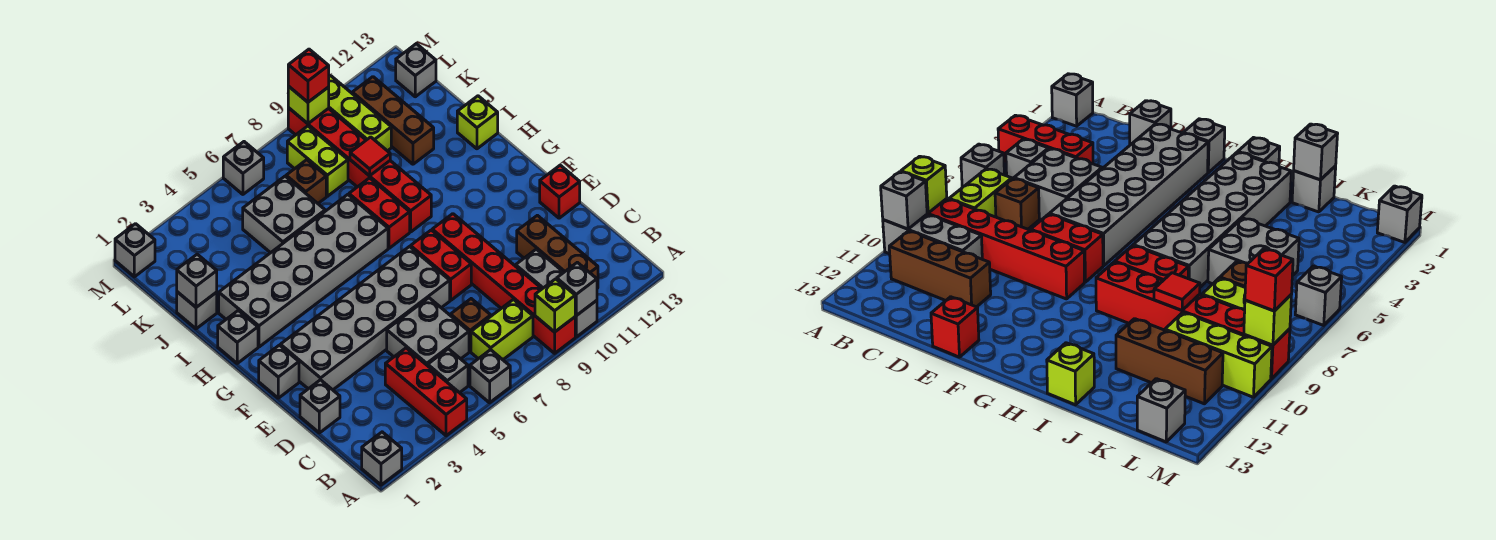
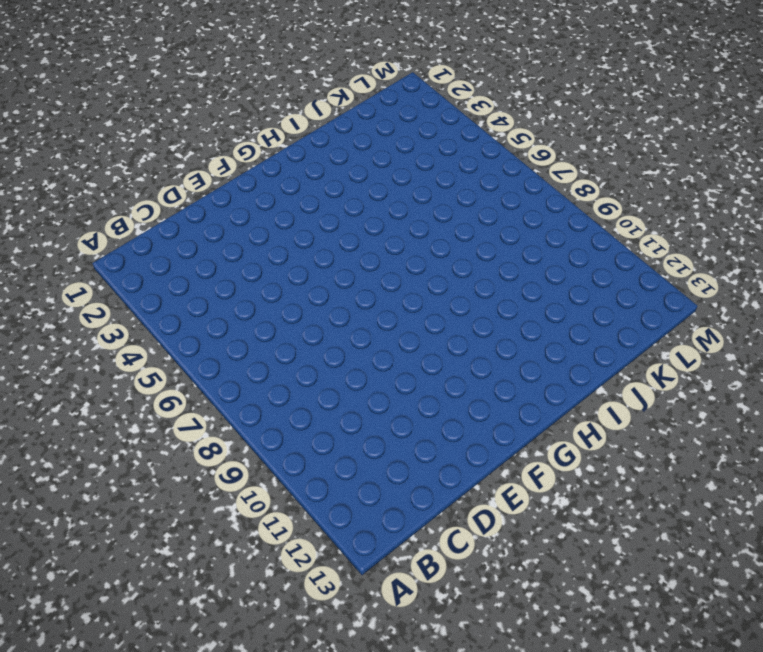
none -> grey 1x1 brick [362,432,402,485]
none -> red 1x3 brick [385,348,467,436]
none -> grey 1x1 brick [470,350,510,403]
none -> red 1x6 brick [432,214,575,353]

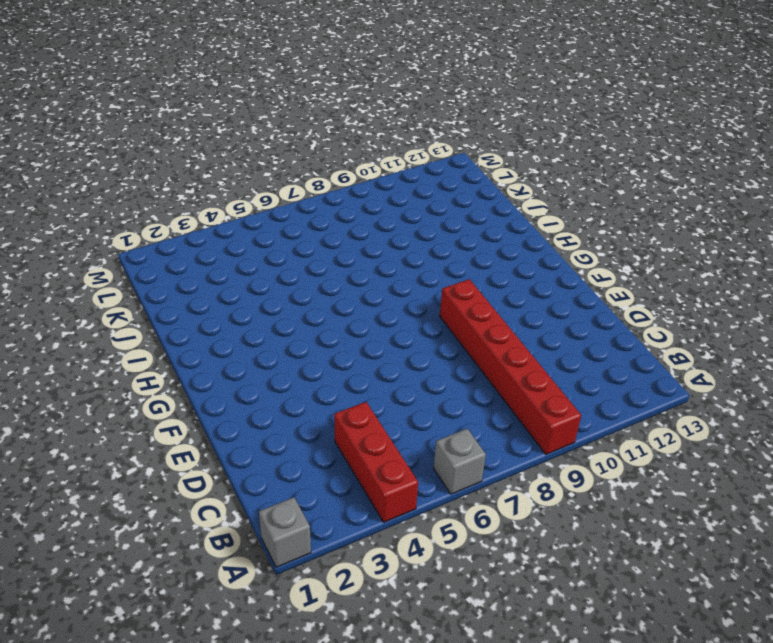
none -> grey 1x3 brick [516,249,597,337]
none -> grey 1x1 brick [428,349,468,393]
none -> lime 1x2 brick [471,300,533,360]
none -> brown 1x3 brick [517,215,598,288]

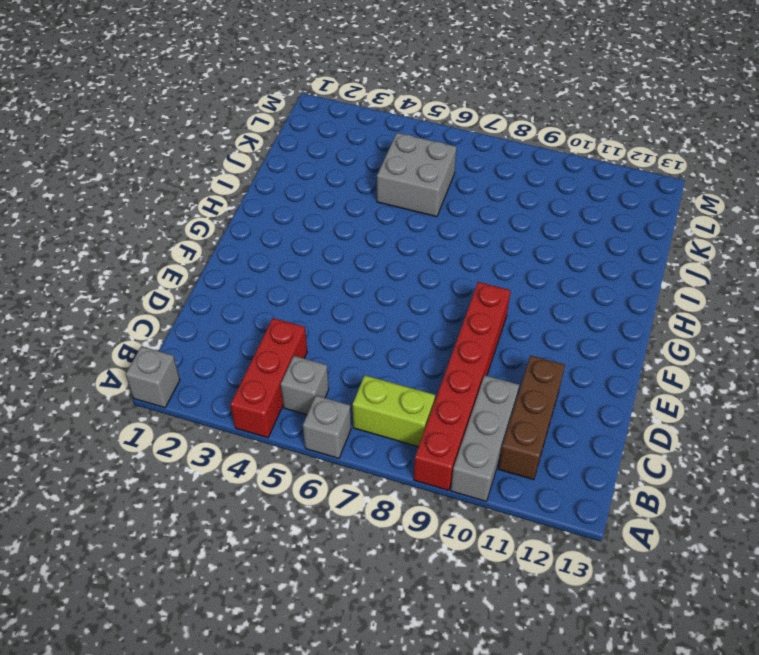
none -> grey 2x2 brick [387,298,469,366]
none -> brown 1x1 brick [451,299,491,352]
none -> grey 1x1 brick [300,380,340,433]
none -> grey 2x6 brick [280,247,450,390]

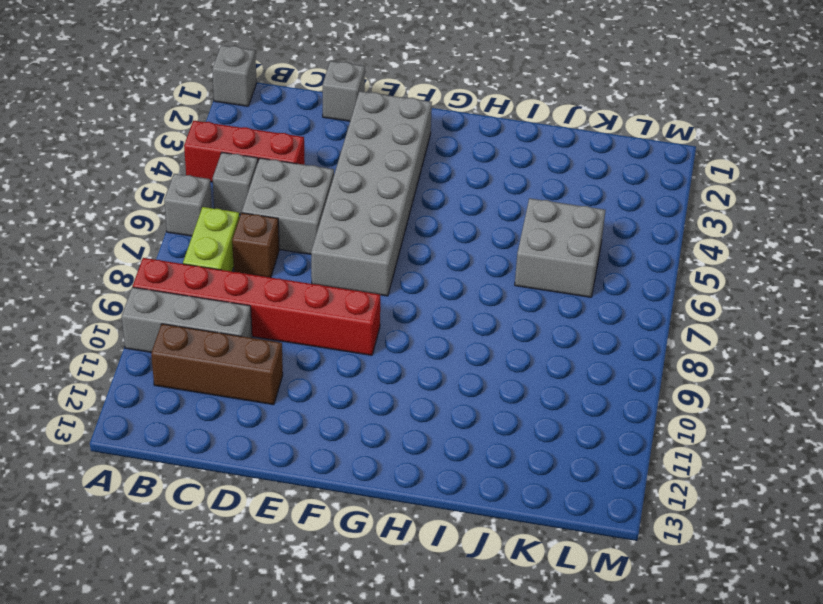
none -> red 1x2 brick [411,230,471,300]
none -> red 1x1 brick [540,165,580,218]
none -> grey 1x1 brick [259,345,299,398]
none -> grey 1x1 brick [218,310,258,363]

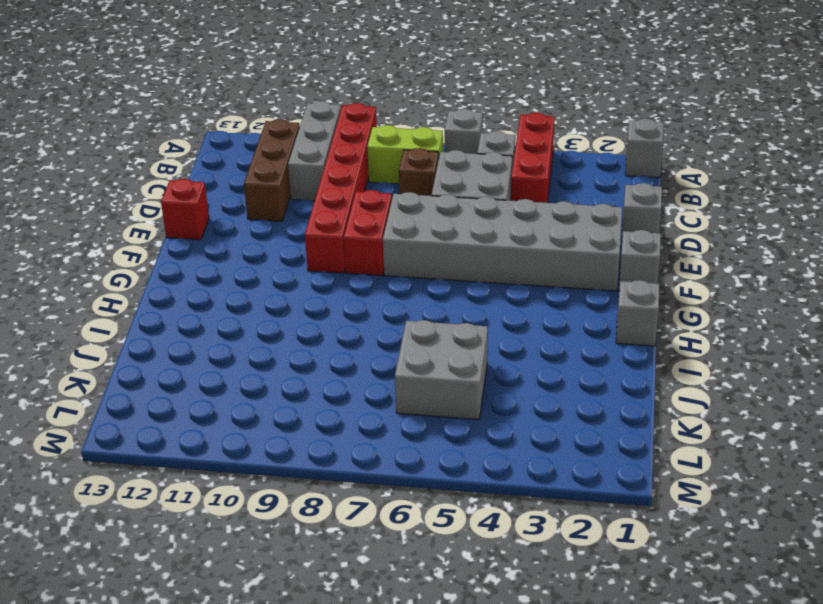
none -> grey 2x6 brick [219,195,388,347]
none -> red 1x2 brick [349,178,410,248]
none -> red 1x6 brick [288,108,431,232]
none -> lime 1x1 brick [457,96,498,149]

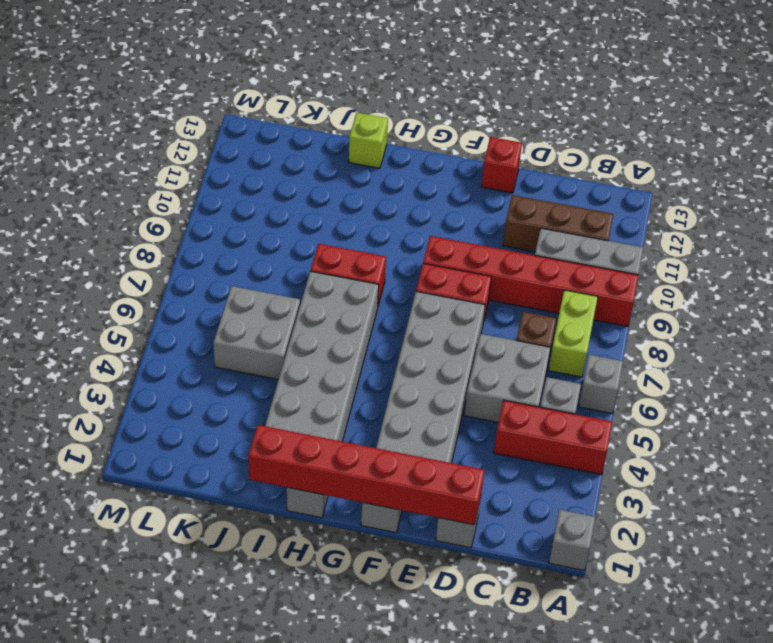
red 1x6 brick [248,425,484,525] -> red 1x6 brick moved to [288,108,431,232]
none -> grey 1x1 brick [177,292,217,329]
none -> brown 1x3 brick [352,77,434,164]
none -> brown 1x1 brick [286,160,326,203]
none -> lime 1x2 brick [287,126,348,196]

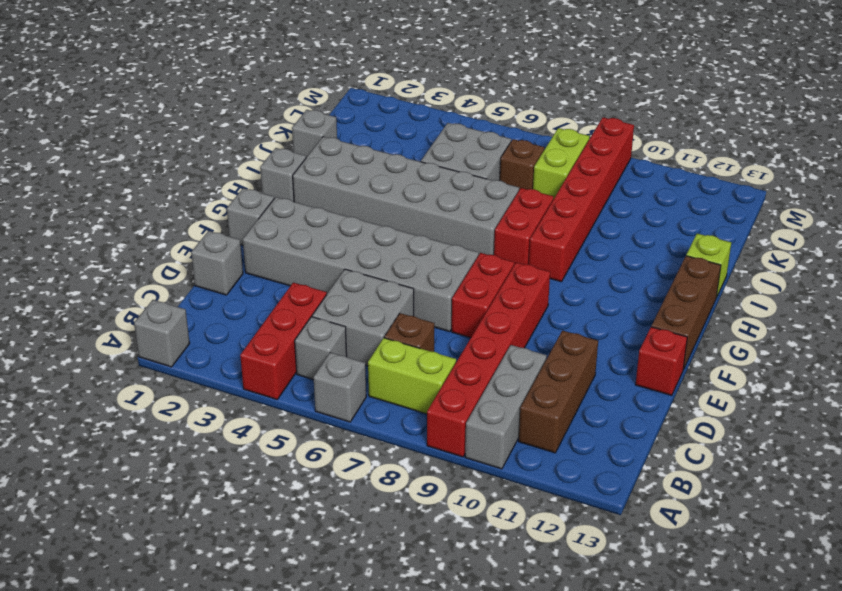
brown 1x3 brick [651,256,721,370] -> brown 1x3 brick moved to [352,77,434,164]
none -> lime 1x3 brick [329,76,391,151]
none -> grey 1x1 brick [396,44,436,97]
none -> grey 1x1 brick [115,224,155,277]
none -> grey 1x1 brick [223,142,264,194]

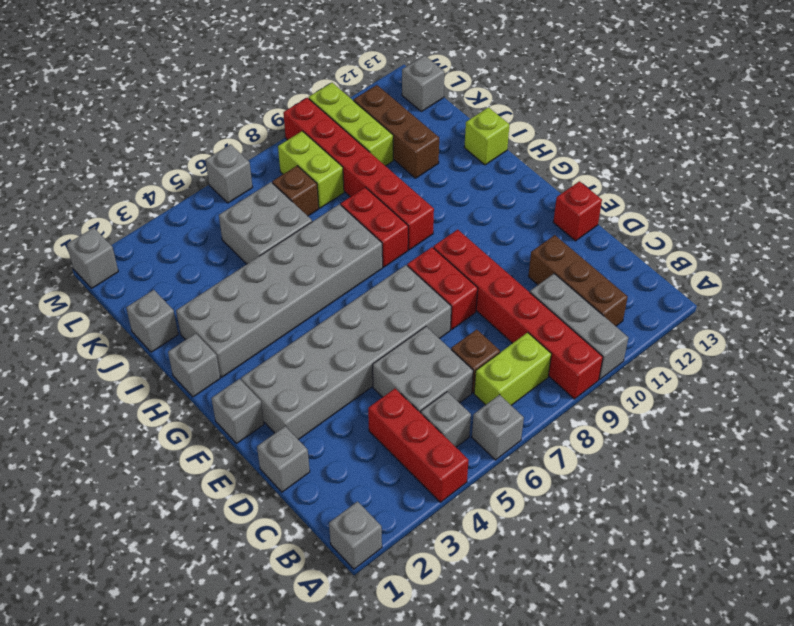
none -> lime 1x1 brick [535,279,575,332]
none -> grey 1x1 brick [557,262,597,316]
none -> grey 1x1 brick [177,254,217,307]
none -> red 1x1 tile [350,137,390,176]

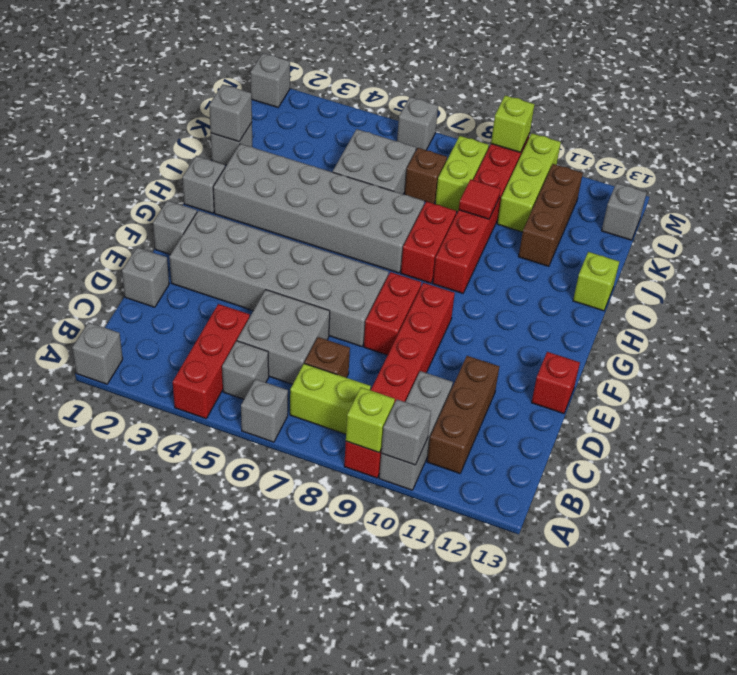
none -> red 1x1 brick [288,49,329,102]

